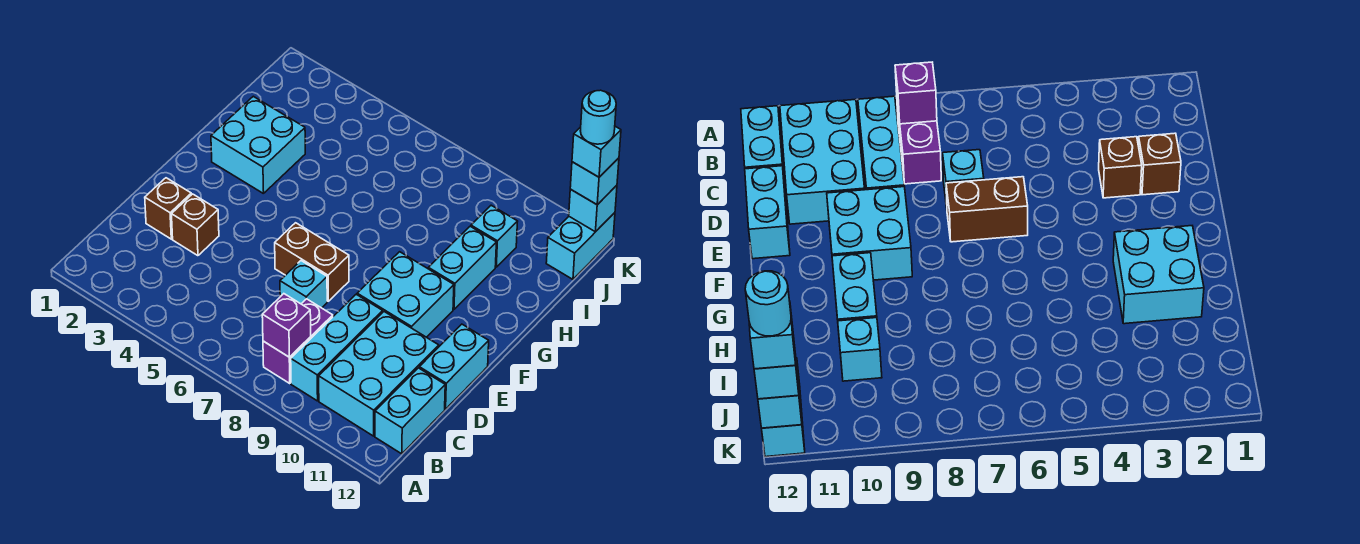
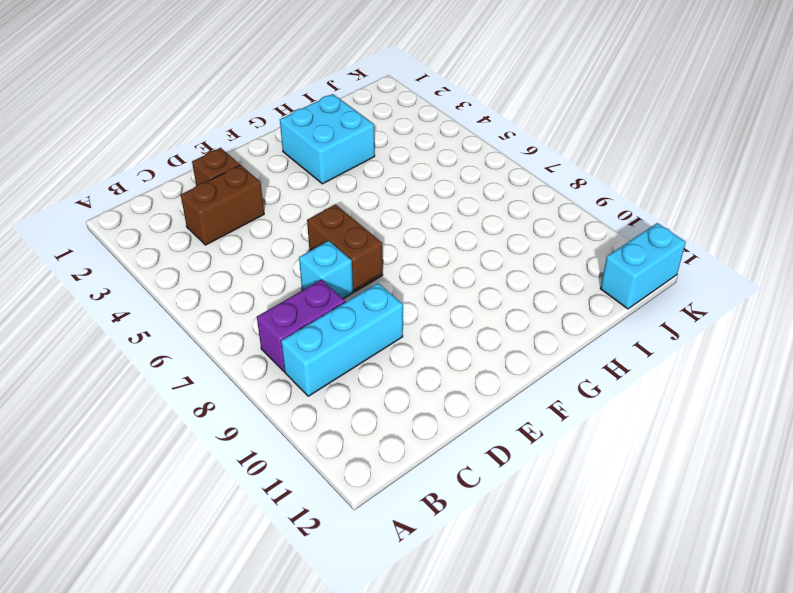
brown 1x2 brick [181,165,264,245] -> brown 1x1 brick [172,194,219,256]
none -> cyan 2x3 brick [319,312,439,436]
none -> cyan 1x2 brick [375,368,445,454]
none -> cyan 1x2 brick [419,324,489,409]

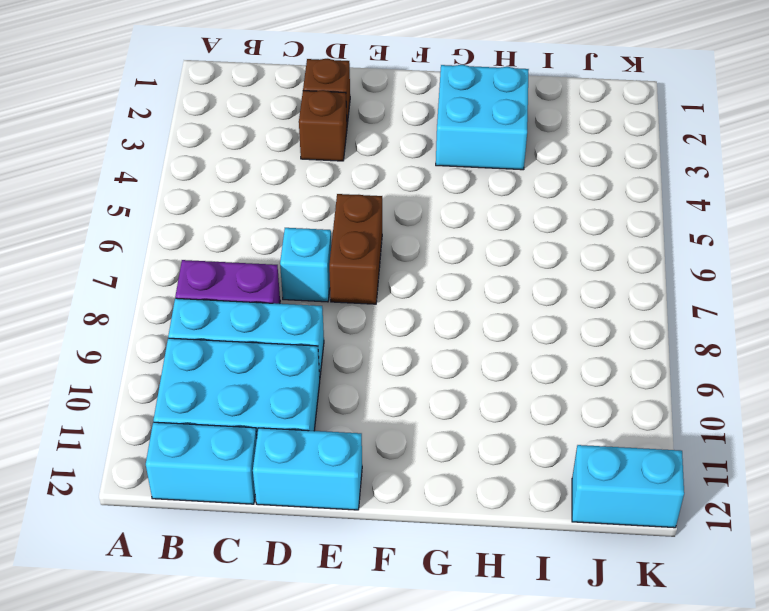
none -> cyan 2x2 brick [357,252,454,337]
none -> cyan 1x2 brick [428,226,496,309]
none -> cyan 1x1 brick [471,205,518,267]

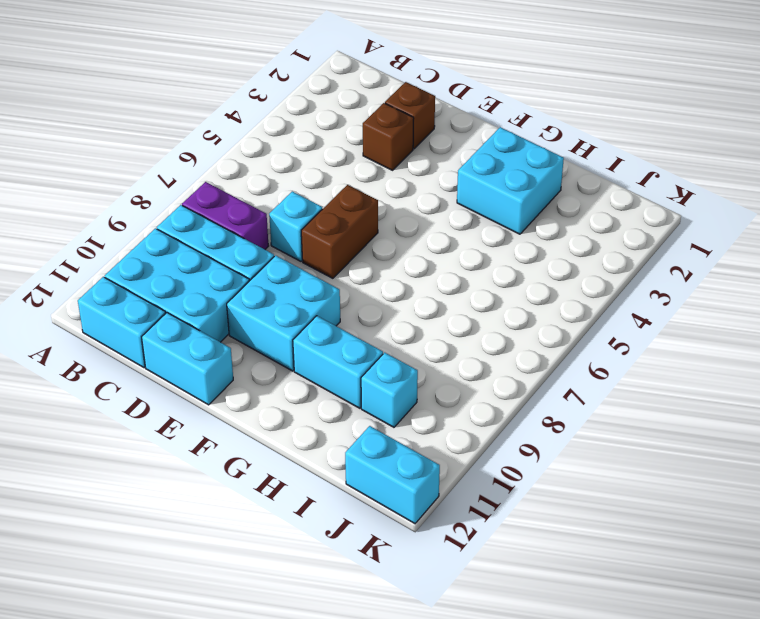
none -> purple 1x1 brick [262,294,311,357]
none -> cyan 1x1 brick [569,185,617,232]
none -> cyan 1x1 brick [570,158,619,205]

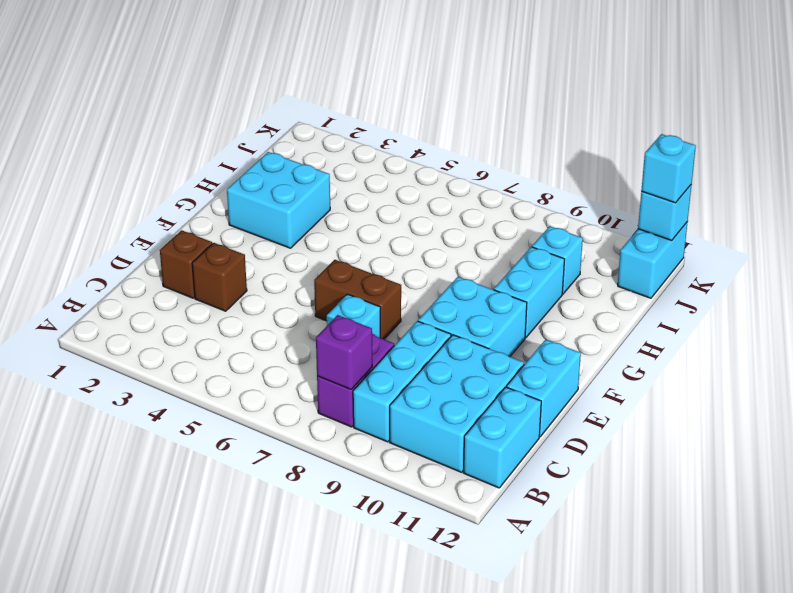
none -> cyan 1x1 brick [572,126,621,177]
none -> cyan 1x1 round brick [580,90,616,144]

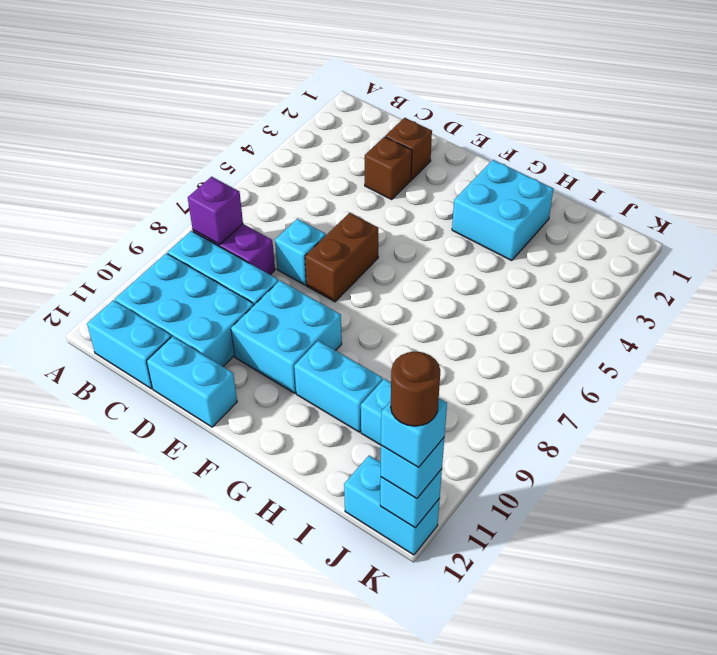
brown 1x1 round brick [391,352,440,426] -> cyan 1x1 round brick [580,90,616,144]

